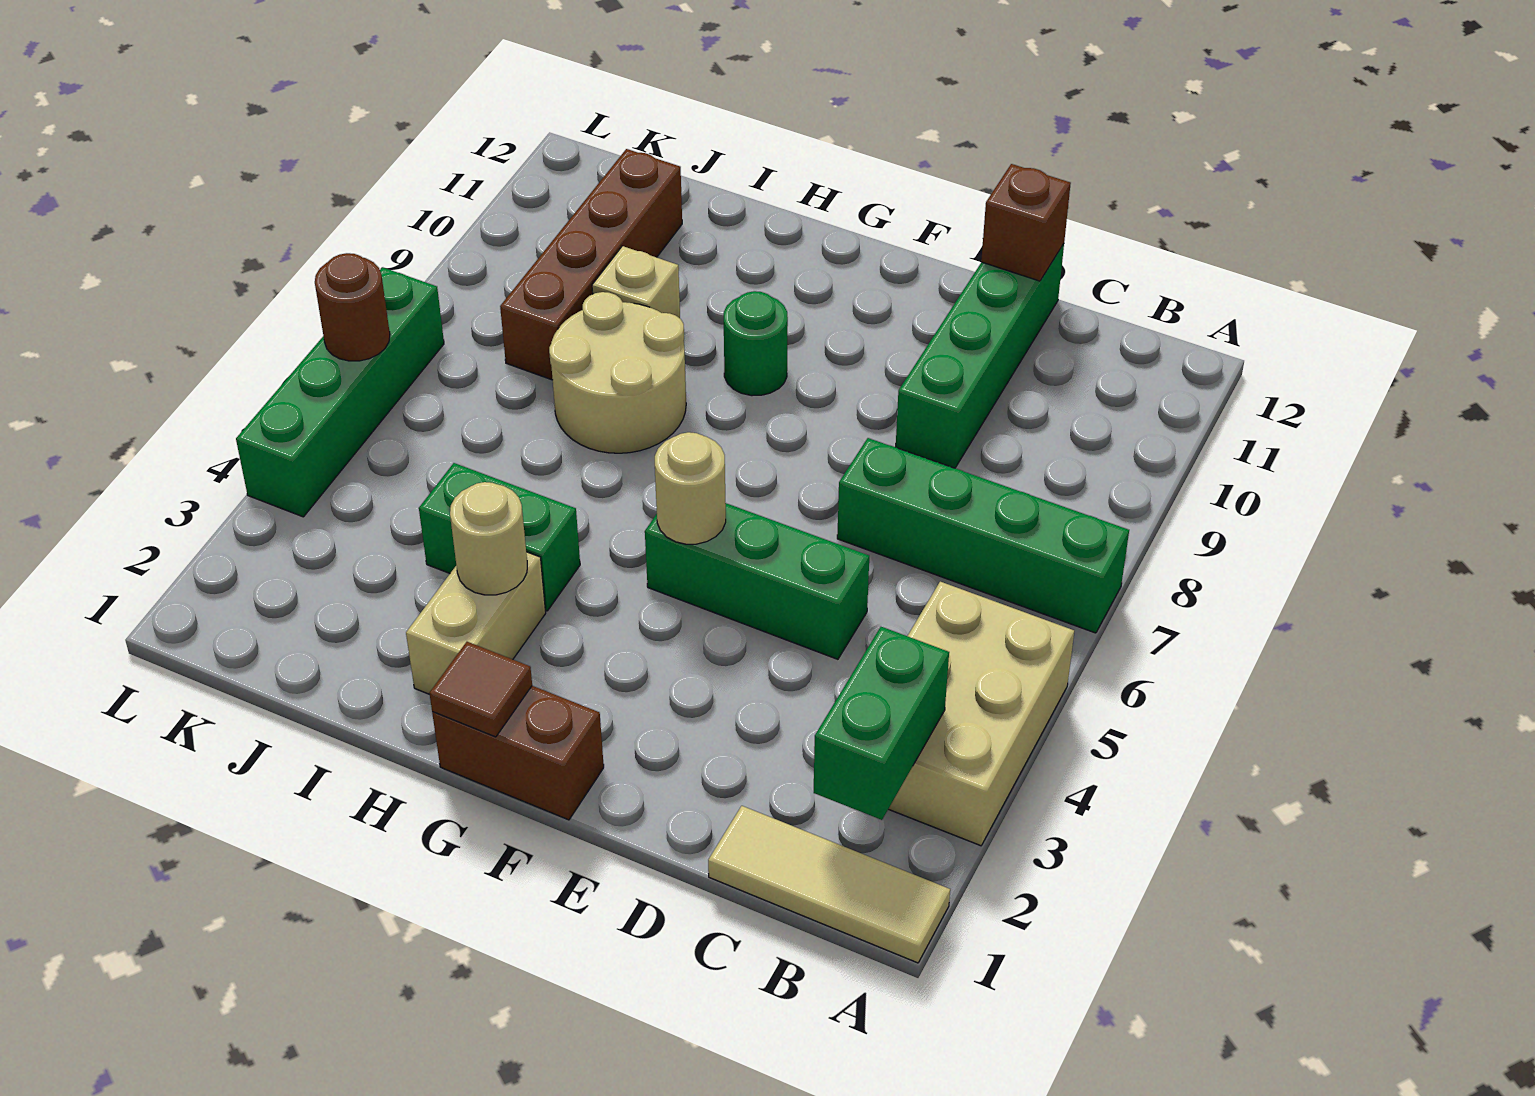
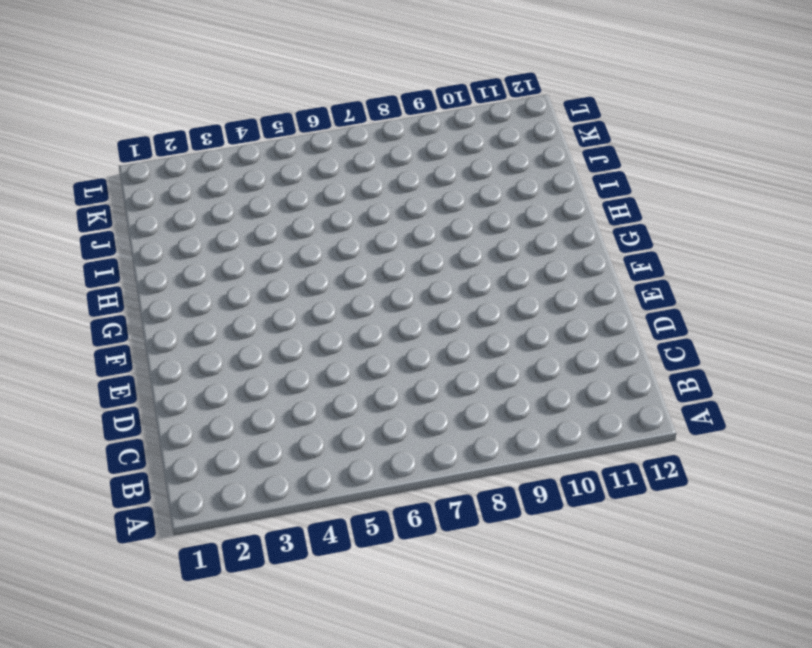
none -> tan 1x3 tile [708,806,950,963]
none -> tan 2x3 brick [889,582,1074,846]
none -> green 1x4 brick [837,438,1129,633]

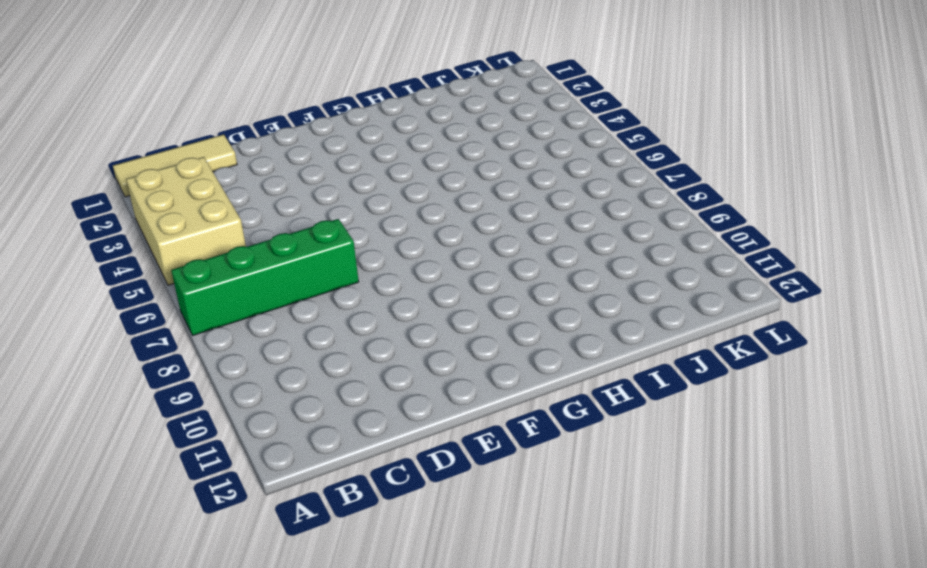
none -> green 1x3 brick [645,503,869,659]
none -> green 1x4 brick [896,244,1064,468]
none -> brown 1x2 brick [432,686,604,820]

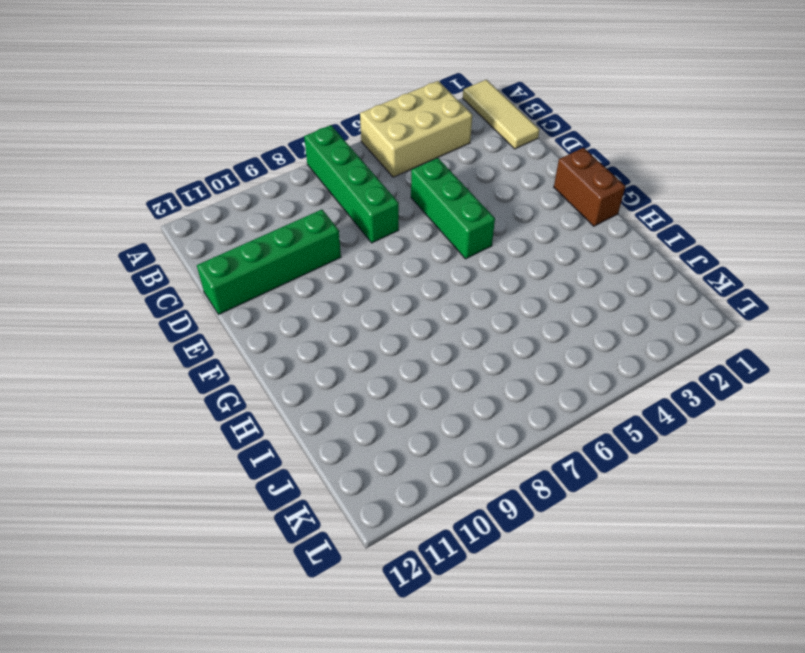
none -> green 1x1 round brick [724,291,788,396]
none -> tan 1x2 brick [406,552,546,694]
none -> green 1x2 brick [419,463,580,611]

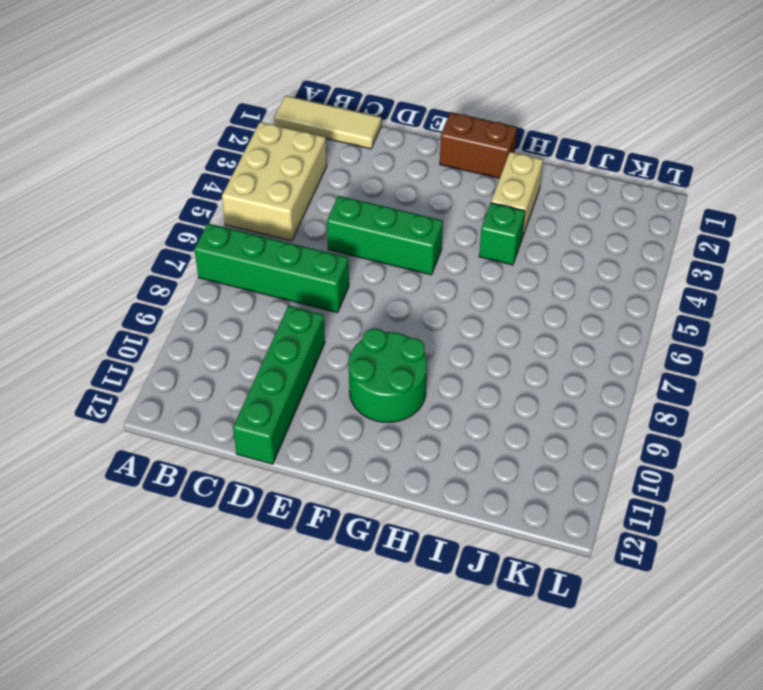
green 2x2 round brick [349,329,427,422] -> green 1x1 round brick [724,291,788,396]
green 1x1 brick [479,203,525,265] -> green 1x2 brick [419,463,580,611]
none -> tan 2x2 round brick [549,292,686,453]
none -> tan 1x1 brick [592,246,680,318]
none -> brown 1x4 brick [500,149,682,380]

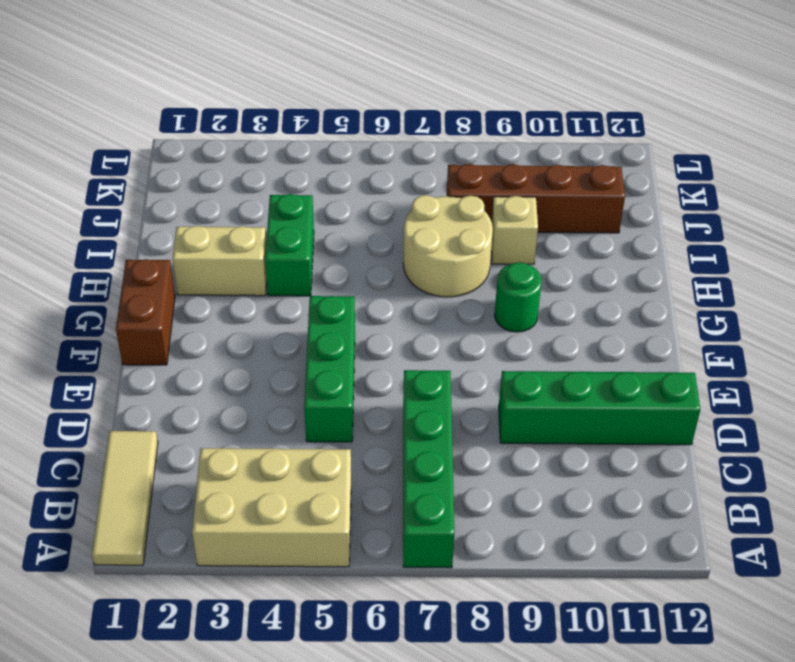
none -> green 1x4 brick [236,267,444,517]
none -> green 1x2 brick [814,627,949,820]
none -> brown 1x1 brick [981,164,1071,281]

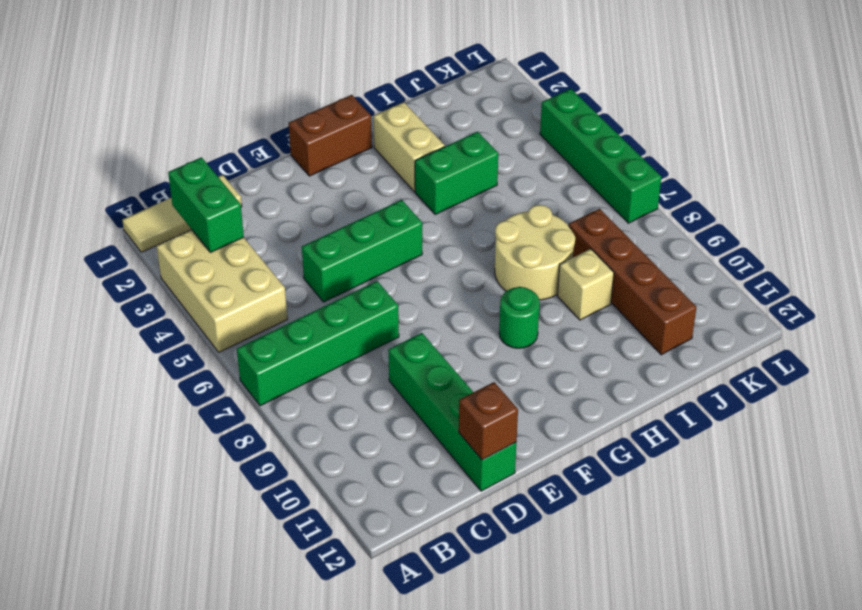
none -> tan 1x1 round brick [655,432,726,544]
none -> brown 1x1 tile [429,642,532,737]
none -> tan 1x1 round brick [450,482,527,595]

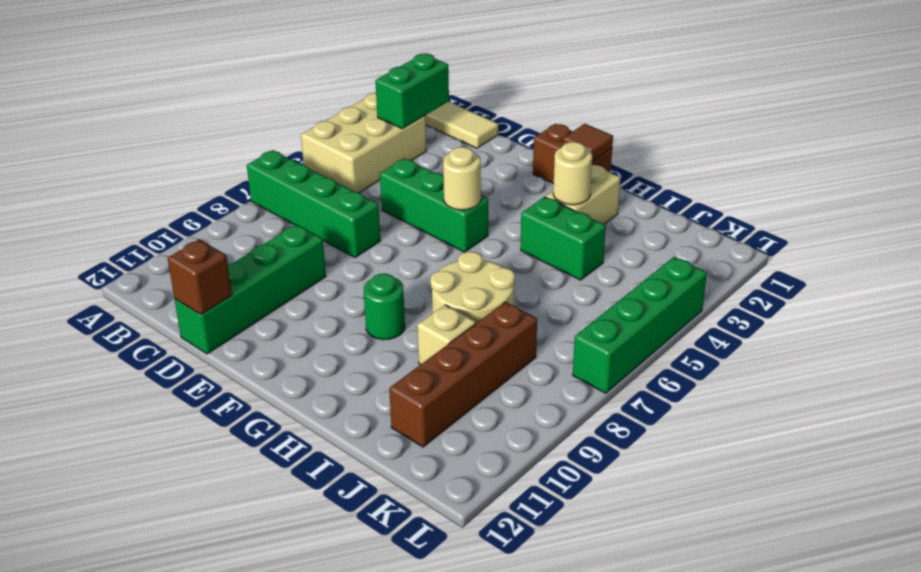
none -> brown 1x1 round brick [315,253,390,361]

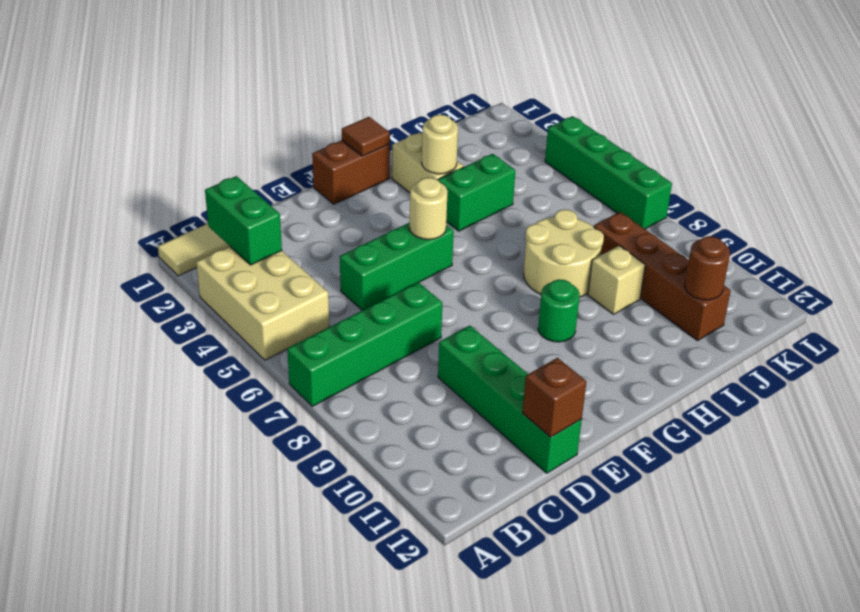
brown 1x1 round brick [685,236,730,300] -> brown 1x1 round brick moved to [315,253,390,361]

